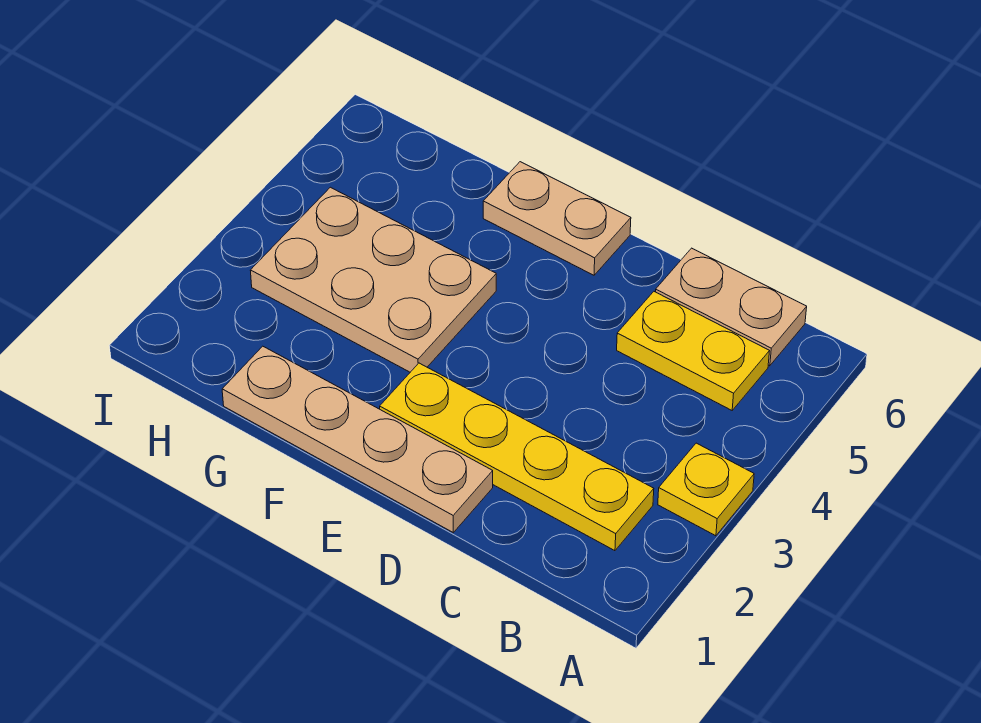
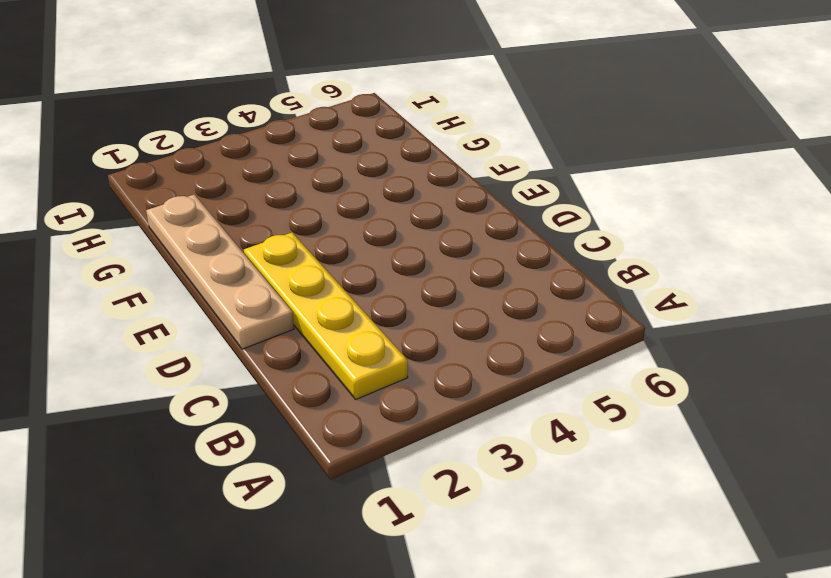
none -> yellow 1x1 plate [658,443,754,536]
none -> yellow 1x2 plate [617,292,769,410]

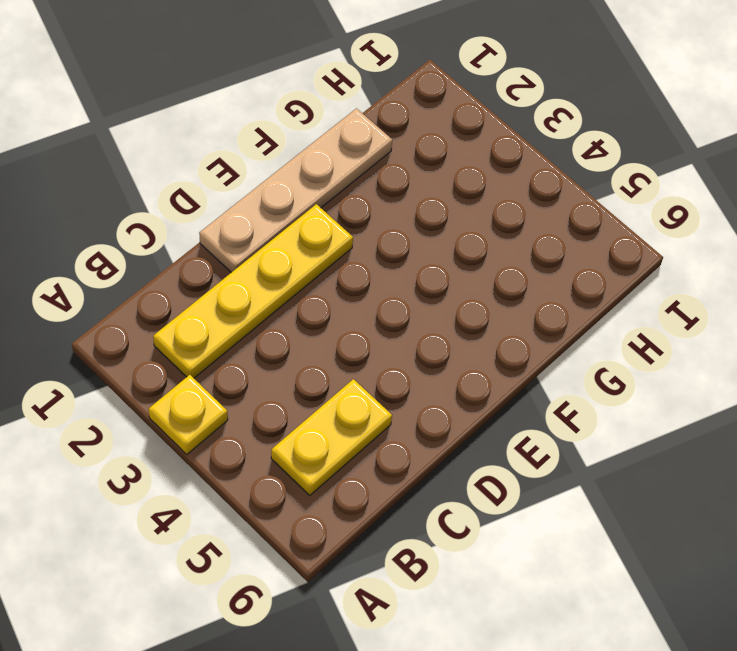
none -> tan 1x2 plate [656,248,807,366]
none -> tan 1x2 plate [483,162,631,275]

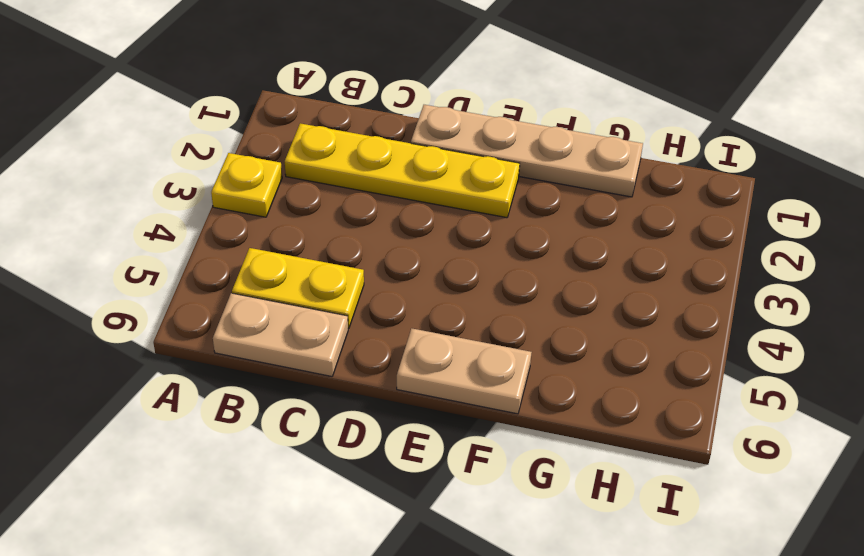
none -> tan 2x3 plate [250,187,496,372]

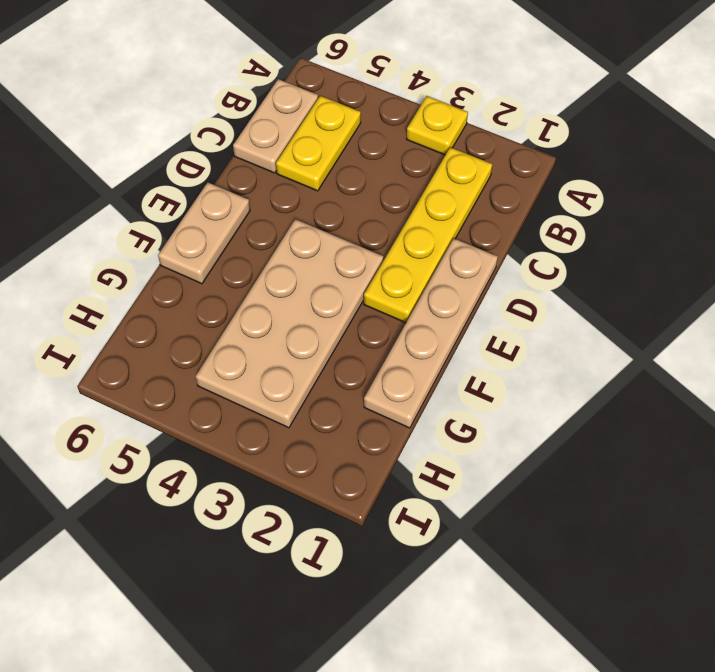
tan 2x4 plate [196,219,383,428] -> tan 2x3 plate [250,187,496,372]

